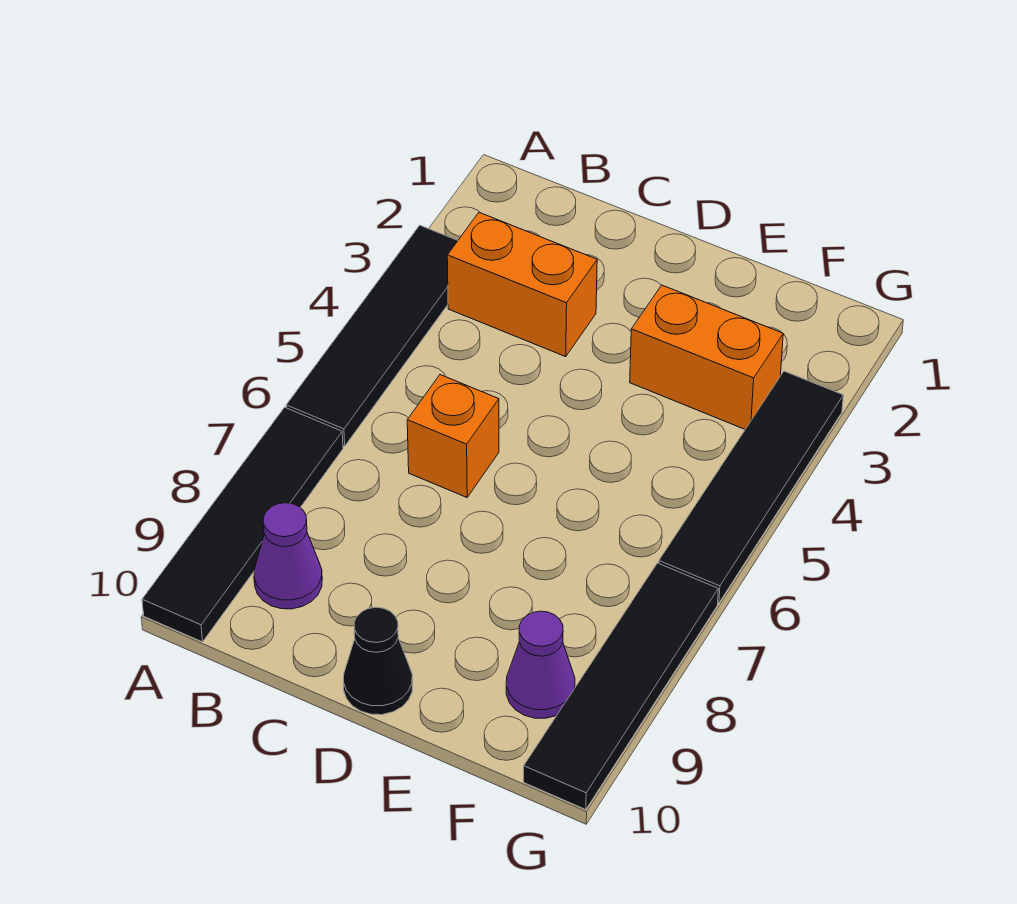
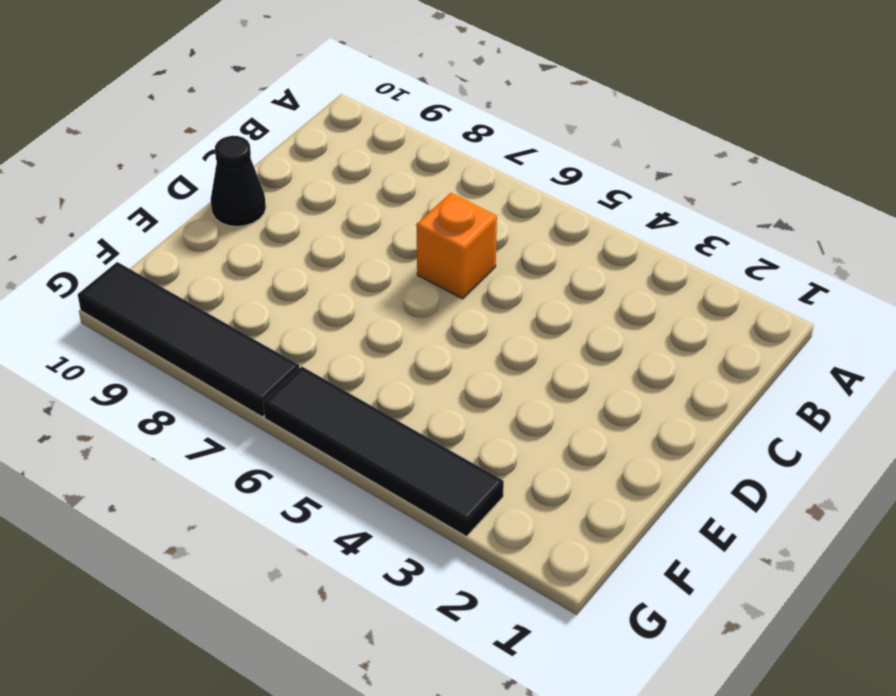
none -> black 1x4 tile [286,225,458,446]
none -> black 1x4 tile [142,407,343,642]

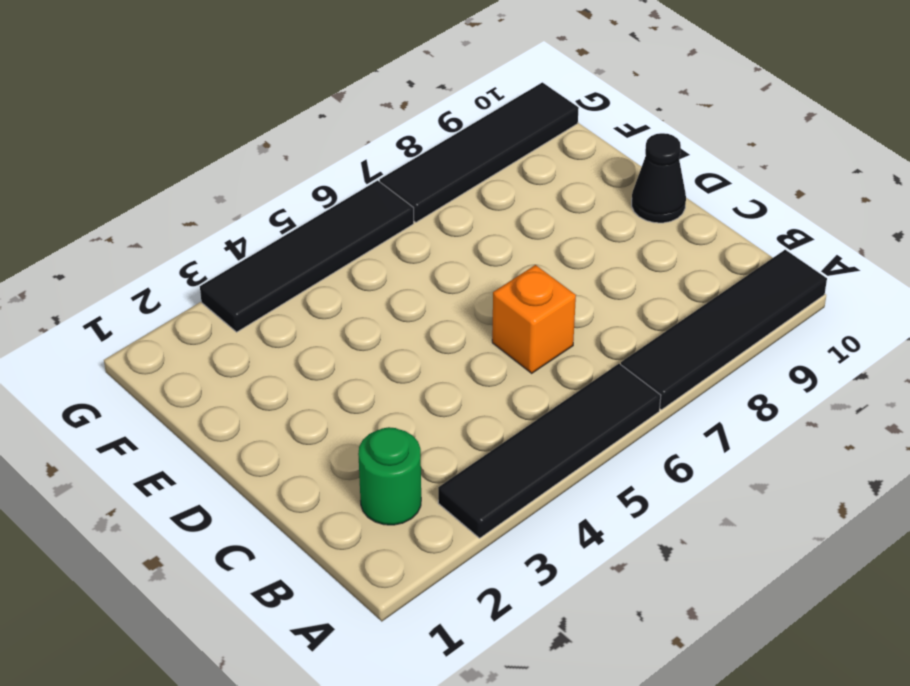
green 1x1 round brick [358,427,421,525] -> none
none -> orange 1x2 brick [447,213,597,357]
none -> purple 1x1 cone [254,503,322,609]

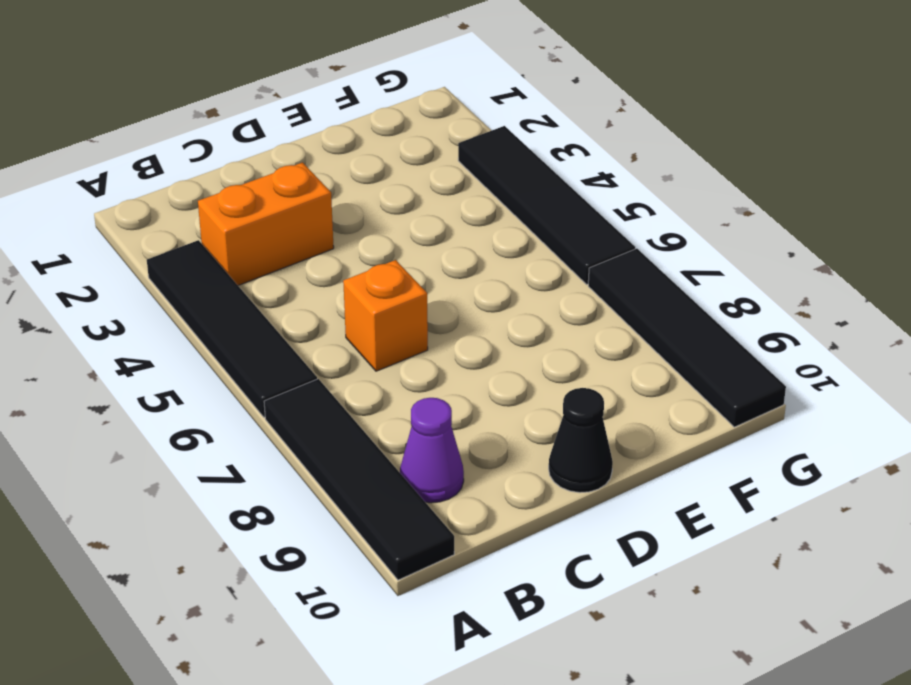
none -> orange 1x2 brick [630,285,783,429]
none -> purple 1x1 cone [506,611,575,718]

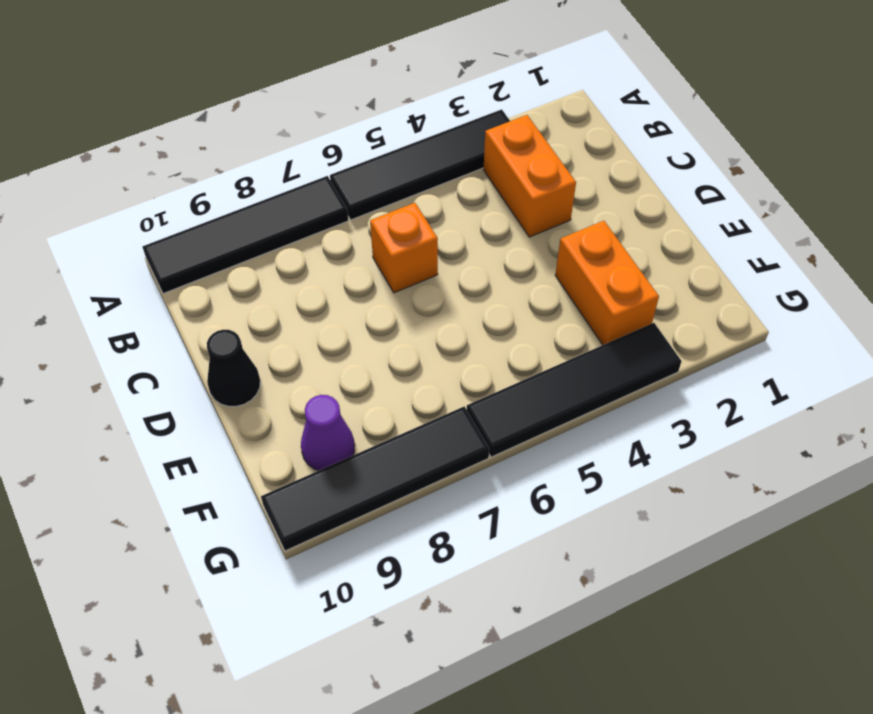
none -> purple 1x1 cone [254,503,322,609]

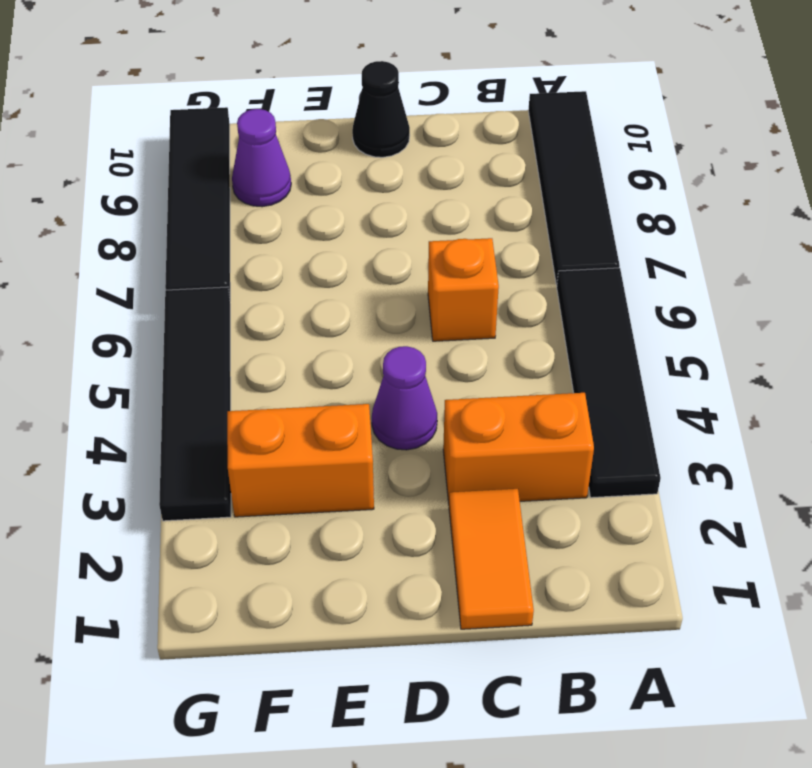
orange 1x2 tile [449,489,534,629] -> none
purple 1x1 cone [372,346,437,450] -> purple 1x1 cone moved to [254,503,322,609]

